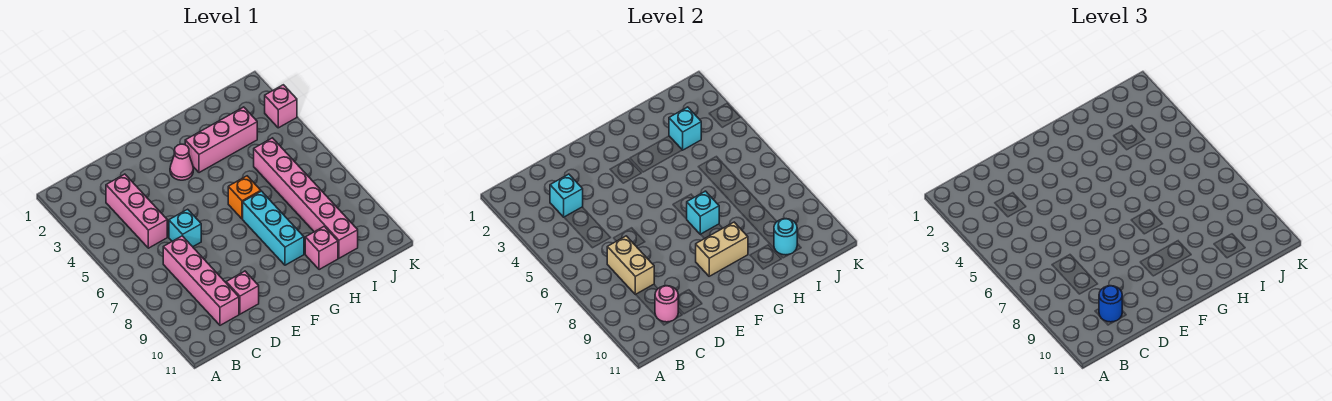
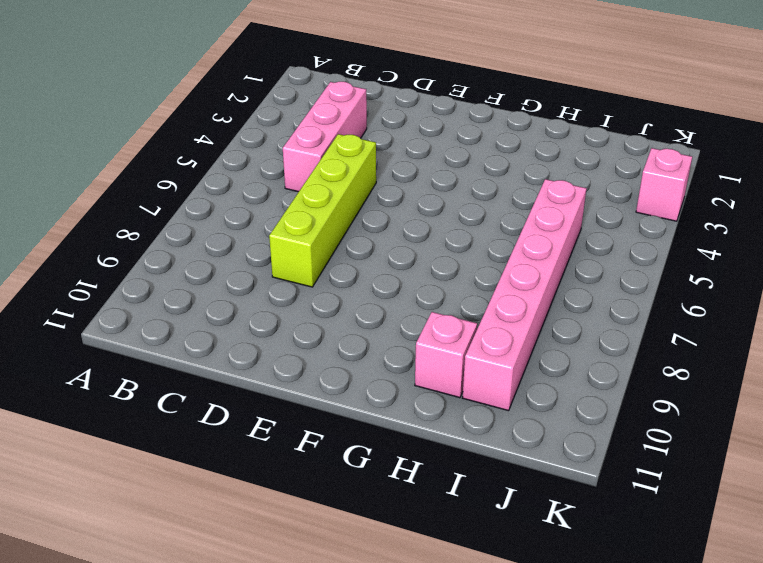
lime 1x4 brick [269,134,376,287] -> cyan 1x1 brick [169,209,201,247]
none -> pink 1x4 brick [163,236,239,325]
none -> pink 1x1 brick [226,271,259,314]
none -> pink 1x1 cone [170,144,193,180]

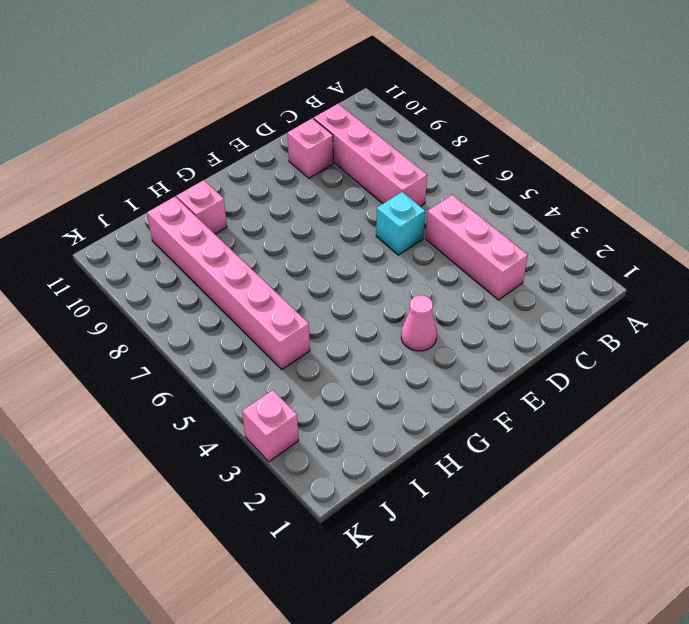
none -> pink 1x3 brick [185,107,257,173]
none -> orange 1x1 brick [228,176,261,219]
none -> cyan 1x3 brick [243,191,304,265]

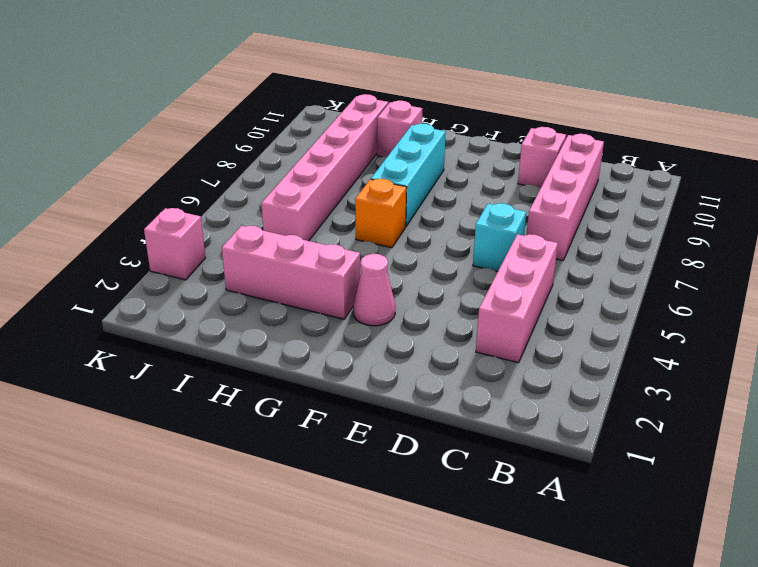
none -> cyan 1x1 brick [550,174,583,217]
none -> tan 1x2 brick [607,236,654,294]
none -> pink 1x1 round brick [655,286,678,322]

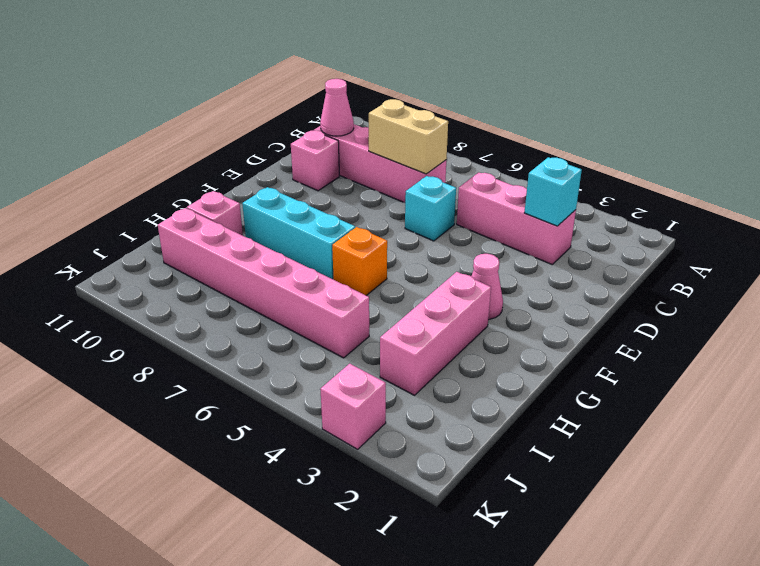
pink 1x1 cone [320,79,354,136] -> pink 1x1 round brick [655,286,678,322]
none -> tan 1x2 brick [696,222,748,276]
none -> cyan 1x1 brick [687,191,719,234]
none -> cyan 1x1 brick [669,107,701,150]

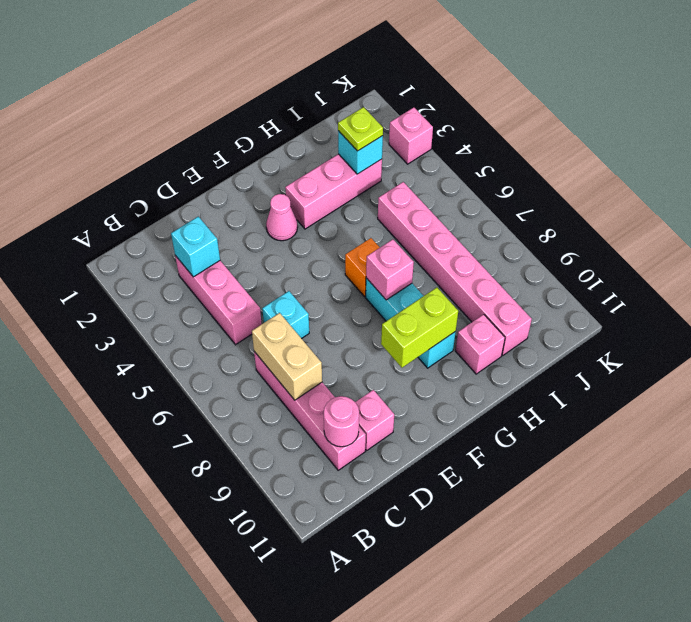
lime 1x2 brick [381,288,458,368] -> tan 1x2 brick [696,222,748,276]
pink 1x1 brick [366,239,414,300] -> cyan 1x1 brick [687,191,719,234]
lime 1x1 plate [338,107,383,151] -> none
none -> cyan 1x1 round brick [774,219,797,255]
none -> blue 1x1 round brick [1099,286,1122,322]

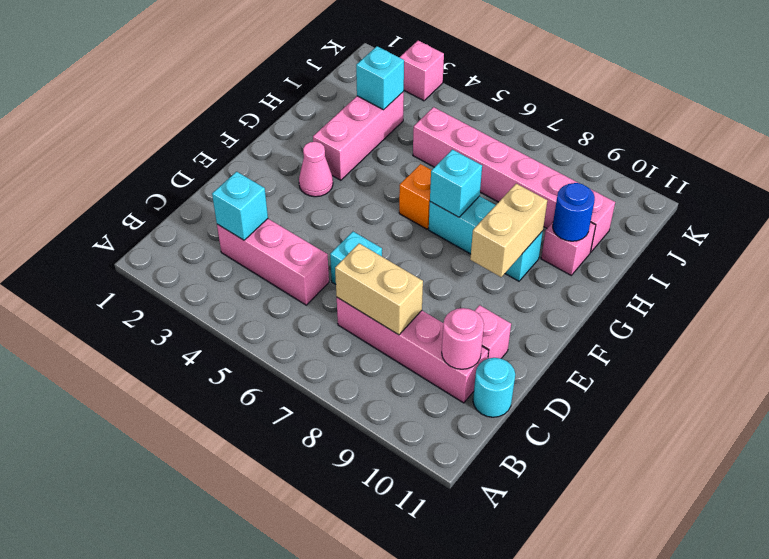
cyan 1x1 round brick [473,358,515,417] -> cyan 1x1 round brick moved to [774,219,797,255]
blue 1x1 round brick [553,183,595,241] -> blue 1x1 round brick moved to [1099,286,1122,322]

